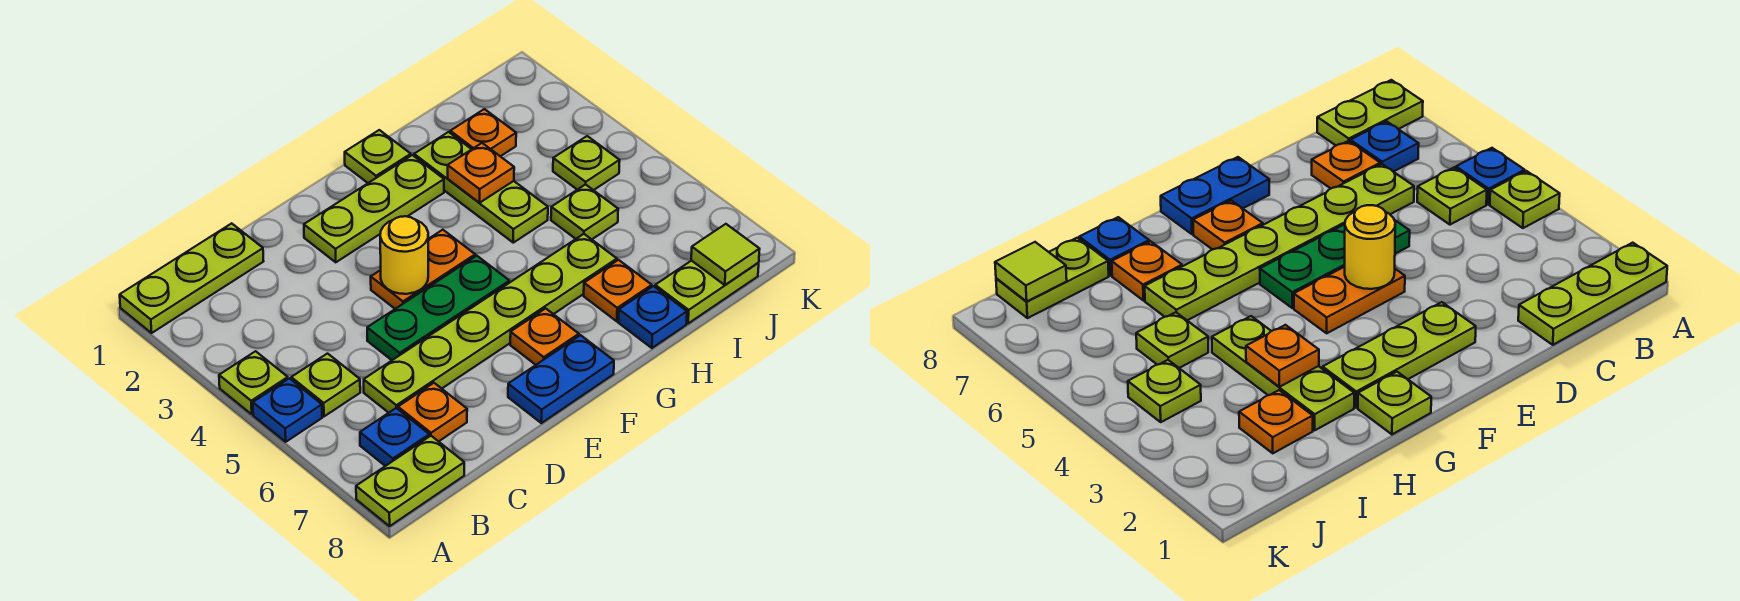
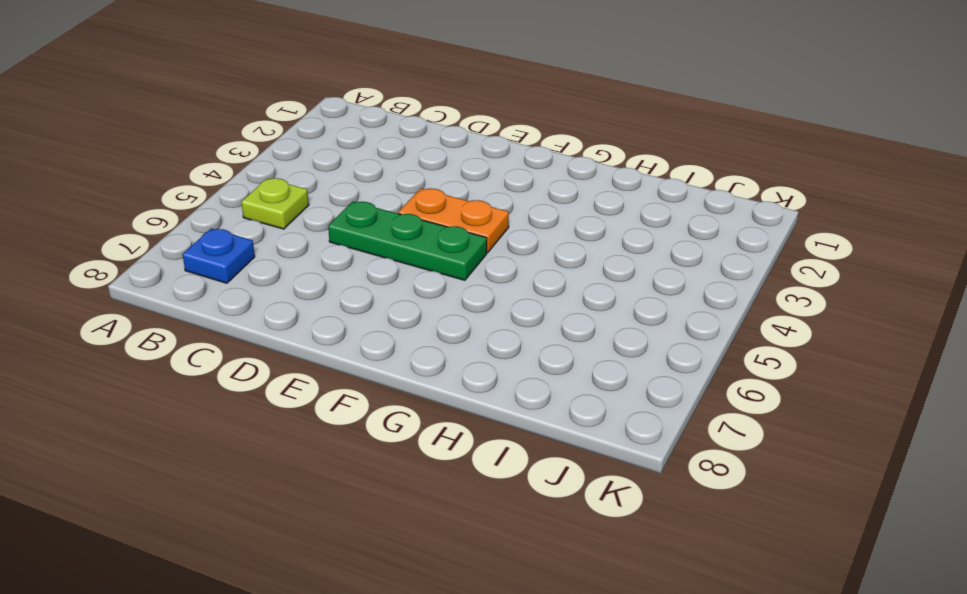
none -> lime 1x3 plate [120,223,264,333]
none -> lime 1x1 plate [219,351,288,414]
none -> blue 1x1 plate [253,378,322,442]

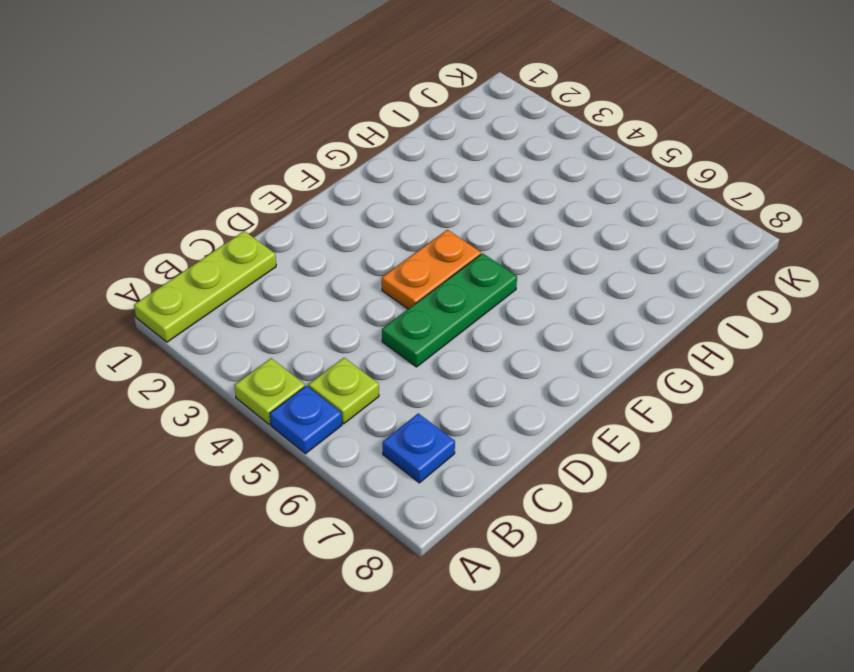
none -> lime 1x2 plate [356,436,464,526]
none -> lime 1x6 plate [364,234,617,413]
none -> orange 1x1 plate [398,383,467,442]

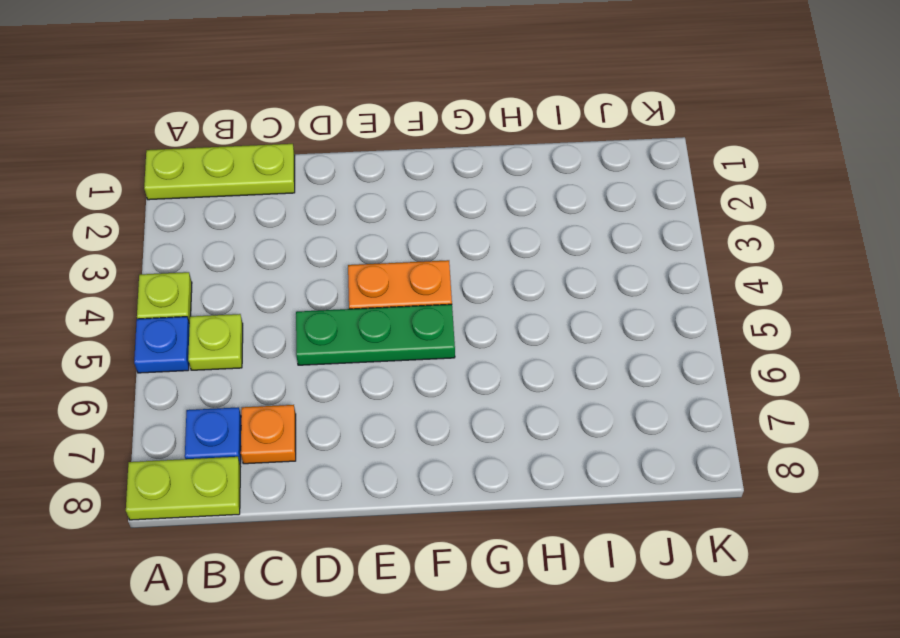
none -> lime 1x6 plate [364,234,617,413]
none -> lime 1x3 plate [304,155,444,262]
none -> blue 1x2 plate [508,335,614,423]

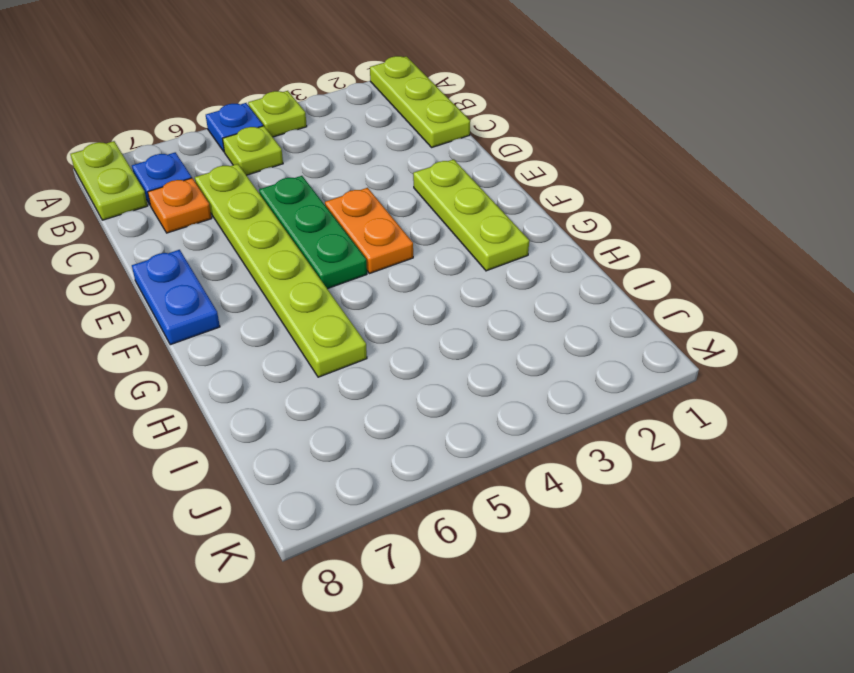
none -> orange 1x1 plate [510,308,579,365]
none -> lime 1x1 plate [345,130,411,183]
none -> lime 1x3 plate [414,132,548,243]

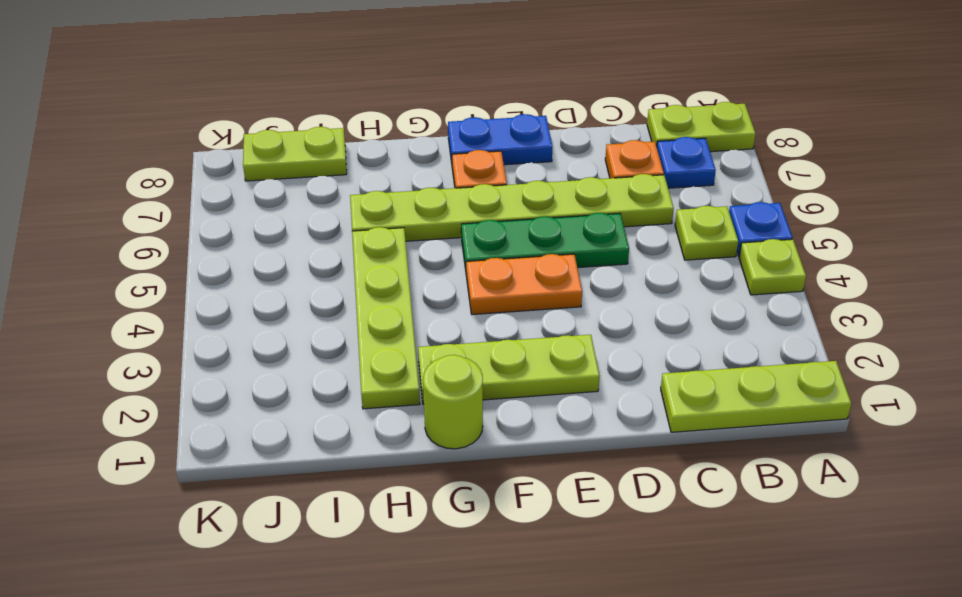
lime 1x1 round brick [423,355,483,449] -> lime 1x1 plate [345,130,411,183]
lime 1x4 plate [352,227,420,409] -> lime 1x3 plate [414,132,548,243]
none -> orange 1x1 plate [584,260,652,321]
none -> blue 1x1 plate [618,286,687,348]
none -> orange 1x1 plate [450,109,516,156]

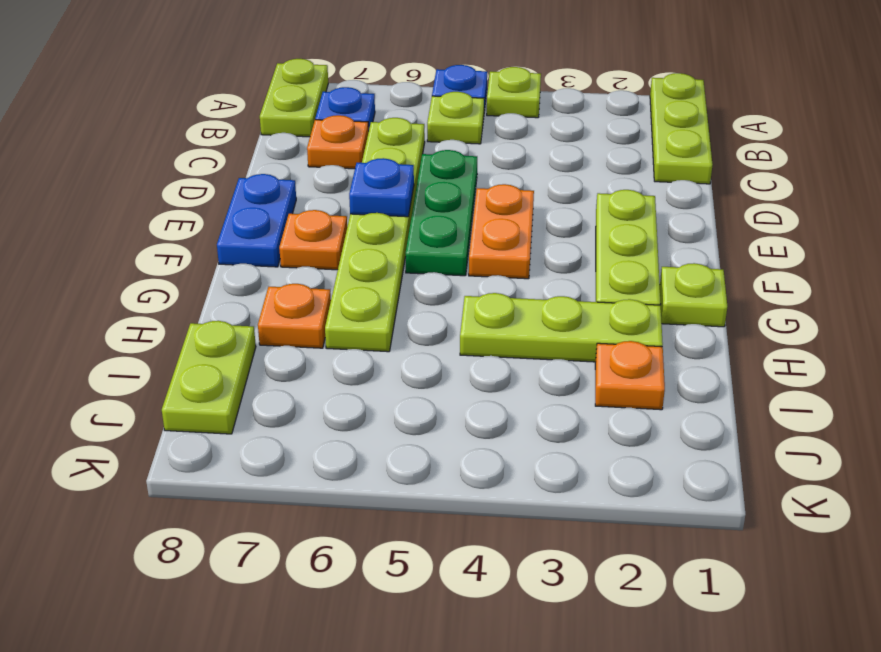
blue 1x1 plate [349,158,414,217] -> blue 1x1 plate moved to [618,286,687,348]
none -> lime 1x1 plate [551,184,618,239]
none -> lime 1x1 plate [553,136,620,190]
none -> yellow 1x1 round brick [380,216,428,294]

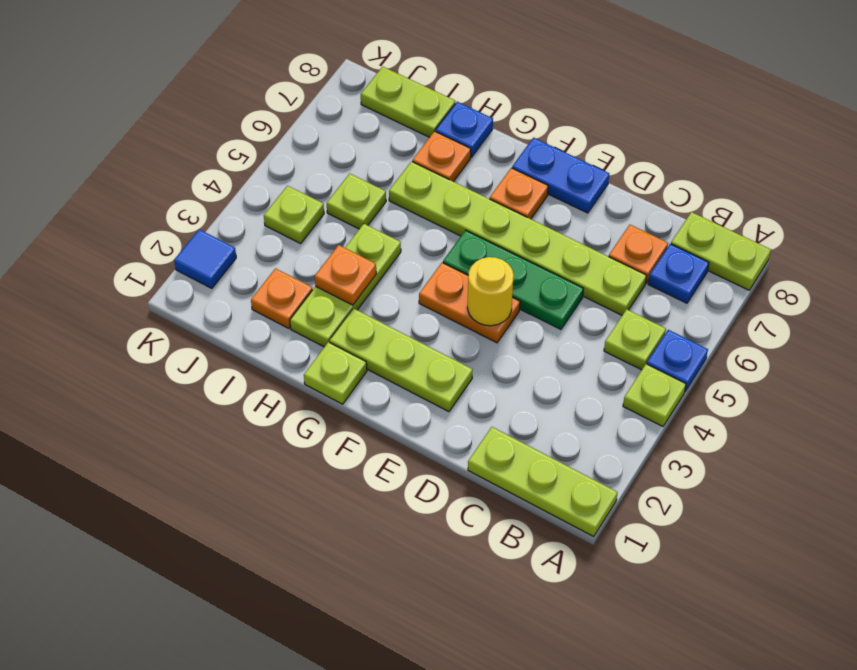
blue 1x1 tile [174,229,236,288] -> none
none -> lime 1x1 tile [691,224,760,285]

